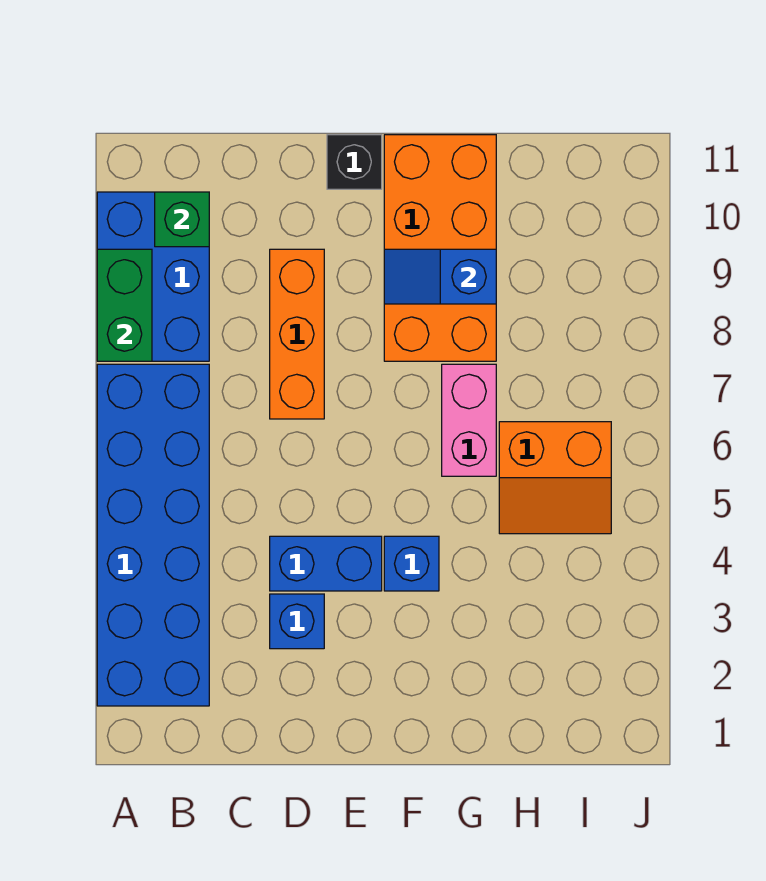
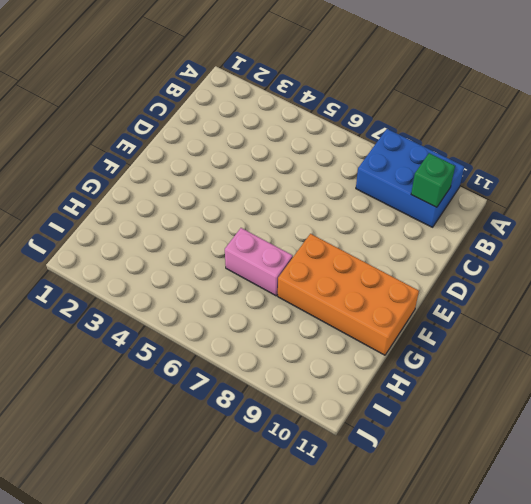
none -> blue 2x6 brick [97,364,209,706]
none -> blue 1x1 brick [270,594,324,649]
none -> blue 1x2 brick [270,536,382,591]

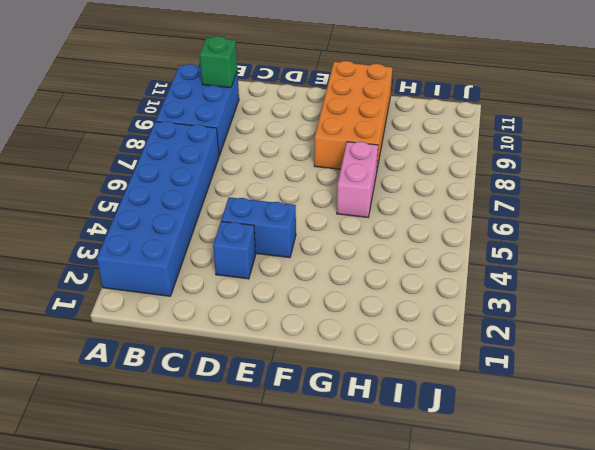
none -> orange 1x3 brick [270,249,324,419]
none -> black 1x1 brick [327,135,382,189]
none -> blue 1x1 brick [384,536,439,591]

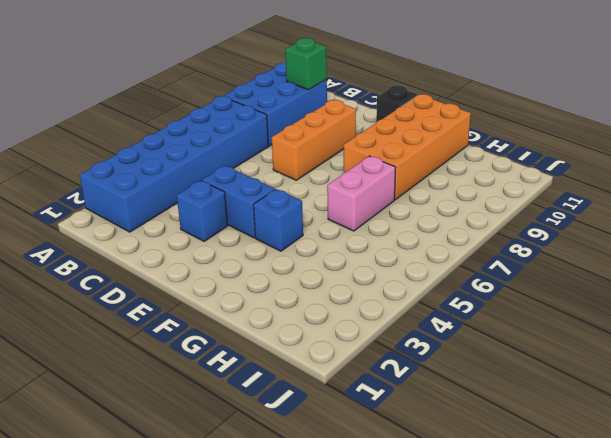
none -> orange 2x2 slope [499,422,611,534]
none -> green 1x2 brick [97,249,152,361]
none -> blue 1x2 slope [384,249,496,304]

